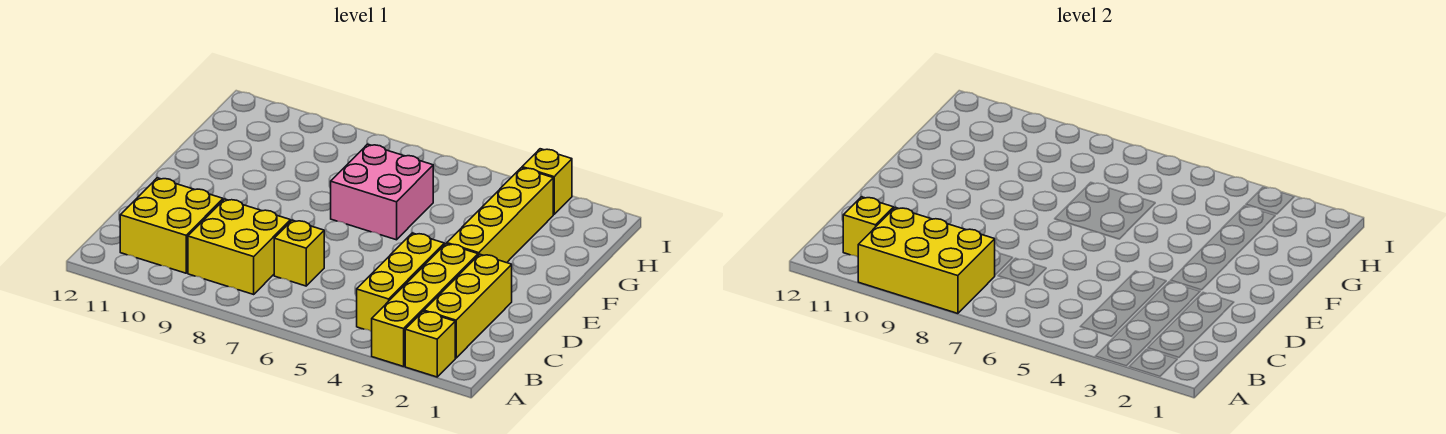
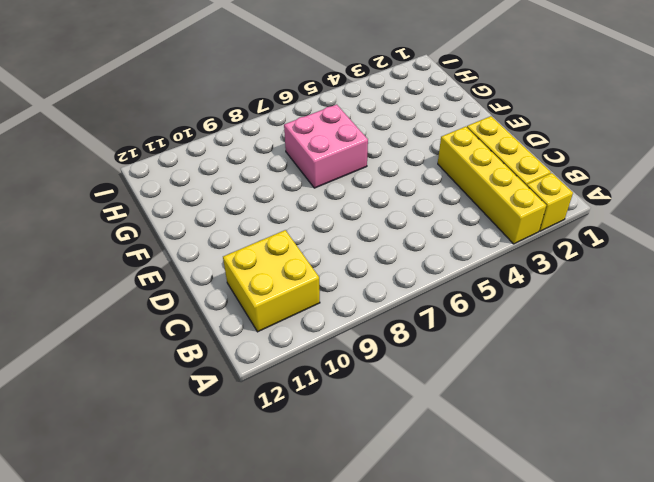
none -> yellow 1x3 brick [357,233,444,332]
none -> yellow 2x2 brick [188,199,291,294]
none -> yellow 1x1 brick [274,220,324,286]

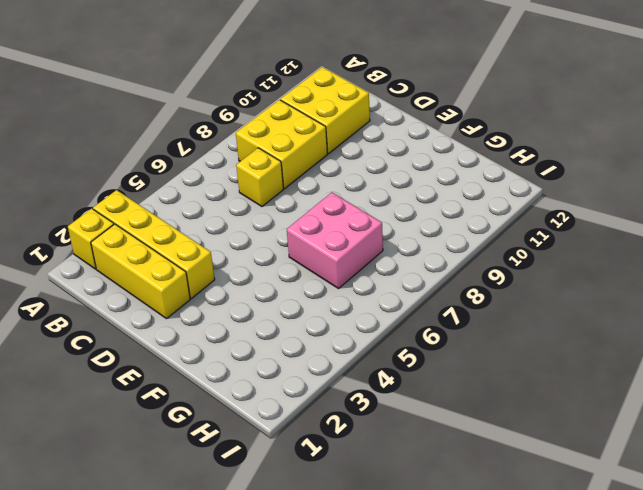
none -> yellow 1x3 brick [357,233,444,332]
none -> yellow 1x4 brick [447,168,553,263]
none -> yellow 1x1 brick [522,149,572,214]

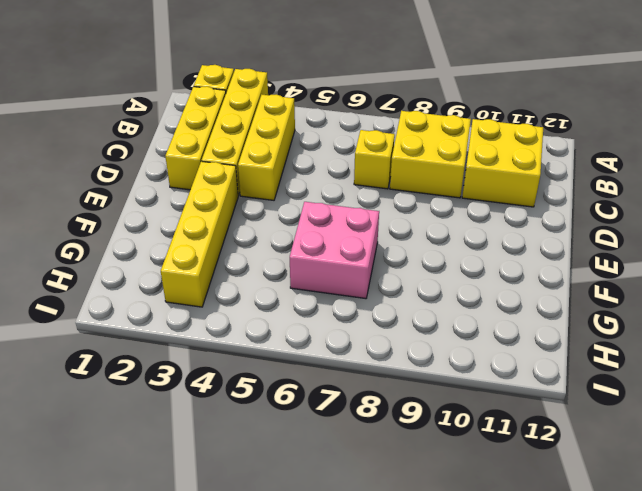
none -> yellow 1x1 brick [522,149,572,214]
none -> yellow 2x3 brick [858,207,995,313]
none -> yellow 1x1 brick [843,197,894,257]

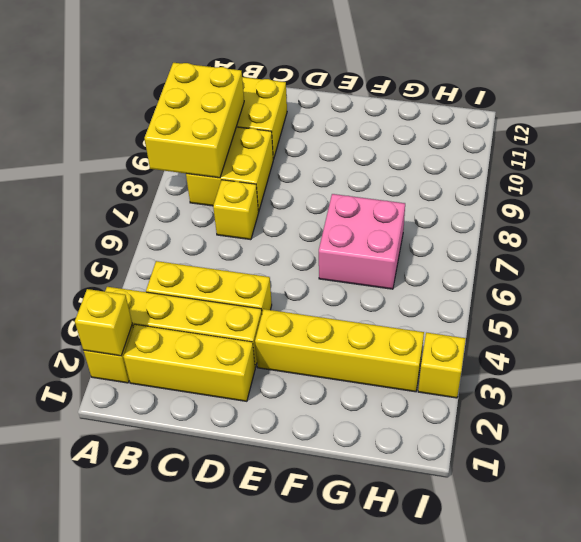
yellow 1x1 brick [75,289,132,356] -> yellow 1x1 brick moved to [843,197,894,257]

